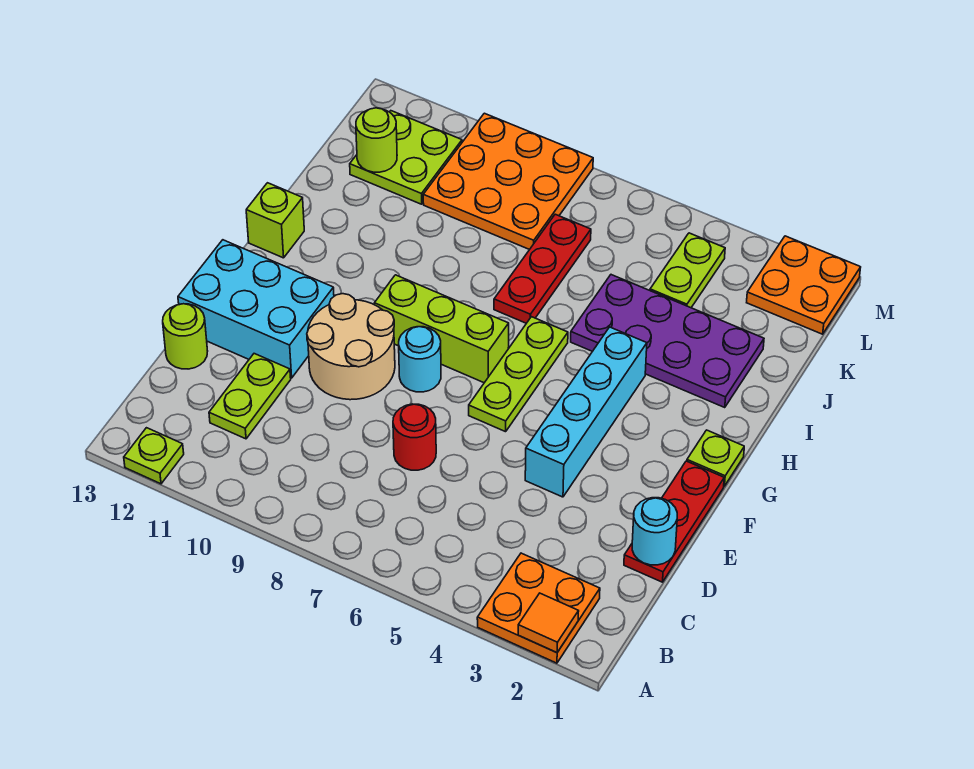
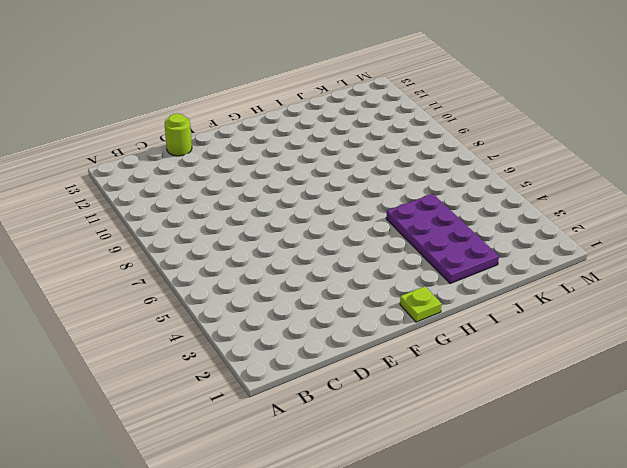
none -> orange 2x2 plate [477,553,600,663]
none -> lime 1x1 plate [124,428,184,484]
none -> lime 1x2 plate [209,354,291,439]

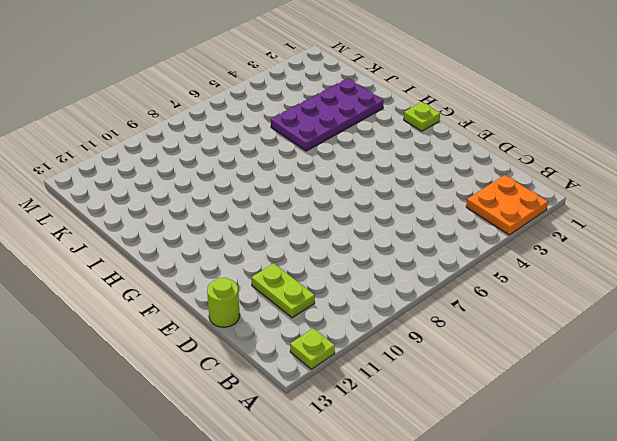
none -> red 1x3 plate [624,461,724,582]
none -> red 1x1 round brick [393,404,436,470]
none -> cyan 1x4 brick [525,327,647,497]

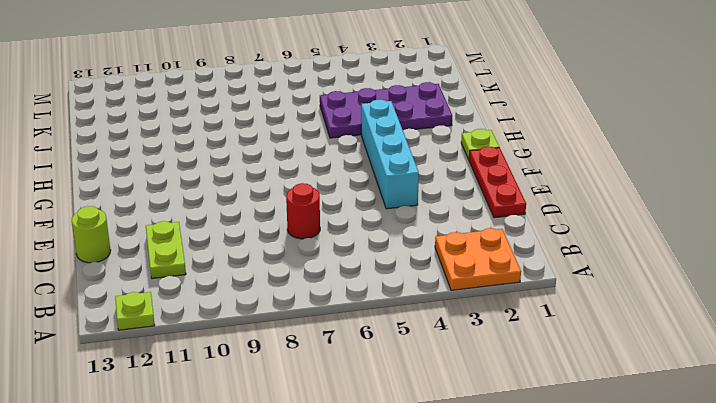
none -> tan 2x2 round brick [307,294,395,400]
none -> cyan 2x3 brick [178,240,334,378]
none -> lime 1x3 plate [469,317,568,432]

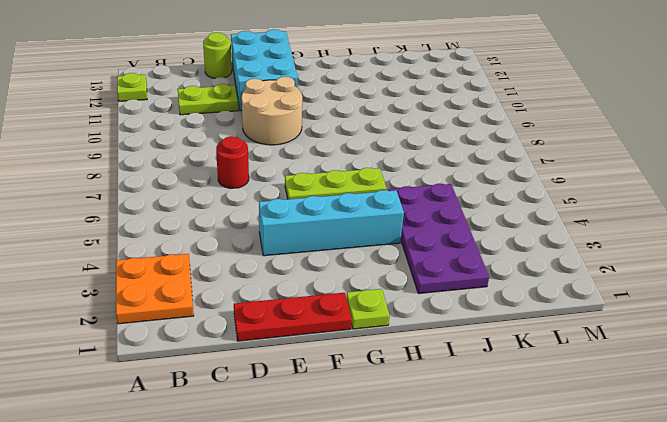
none -> cyan 1x1 round brick [399,327,441,392]
none -> lime 1x3 brick [374,275,509,383]
none -> lime 1x1 brick [246,183,304,258]

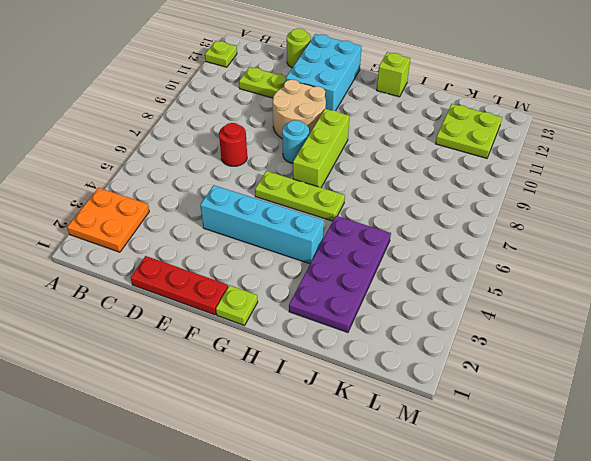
none -> red 1x3 plate [494,214,591,323]
none -> lime 1x2 plate [650,233,725,308]
none -> orange 3x3 plate [423,113,593,250]

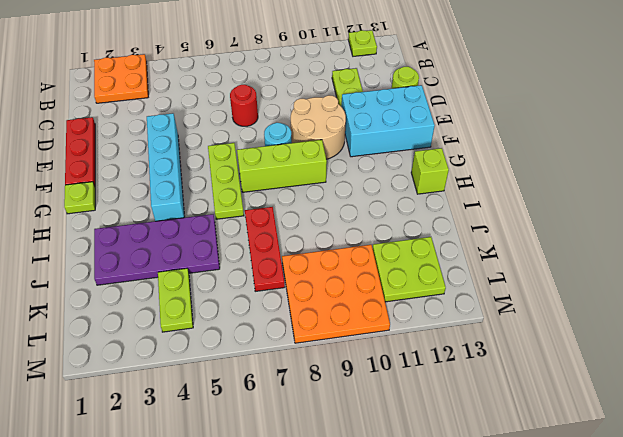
none -> orange 2x2 plate [747,236,861,334]
none -> orange 1x1 tile [518,593,579,653]
none -> cyan 1x1 round brick [632,498,677,565]

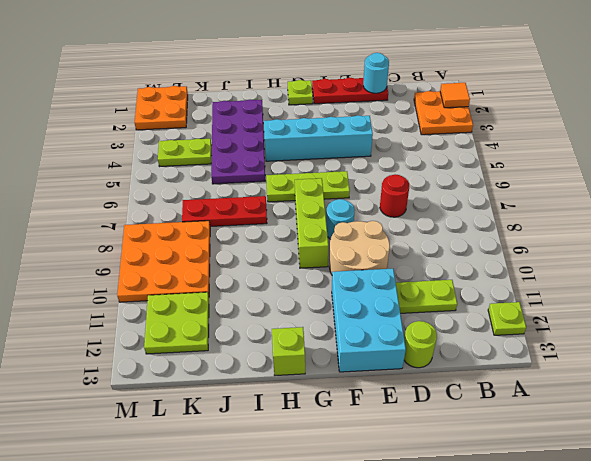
none -> lime 1x1 round brick [356,108,397,172]

